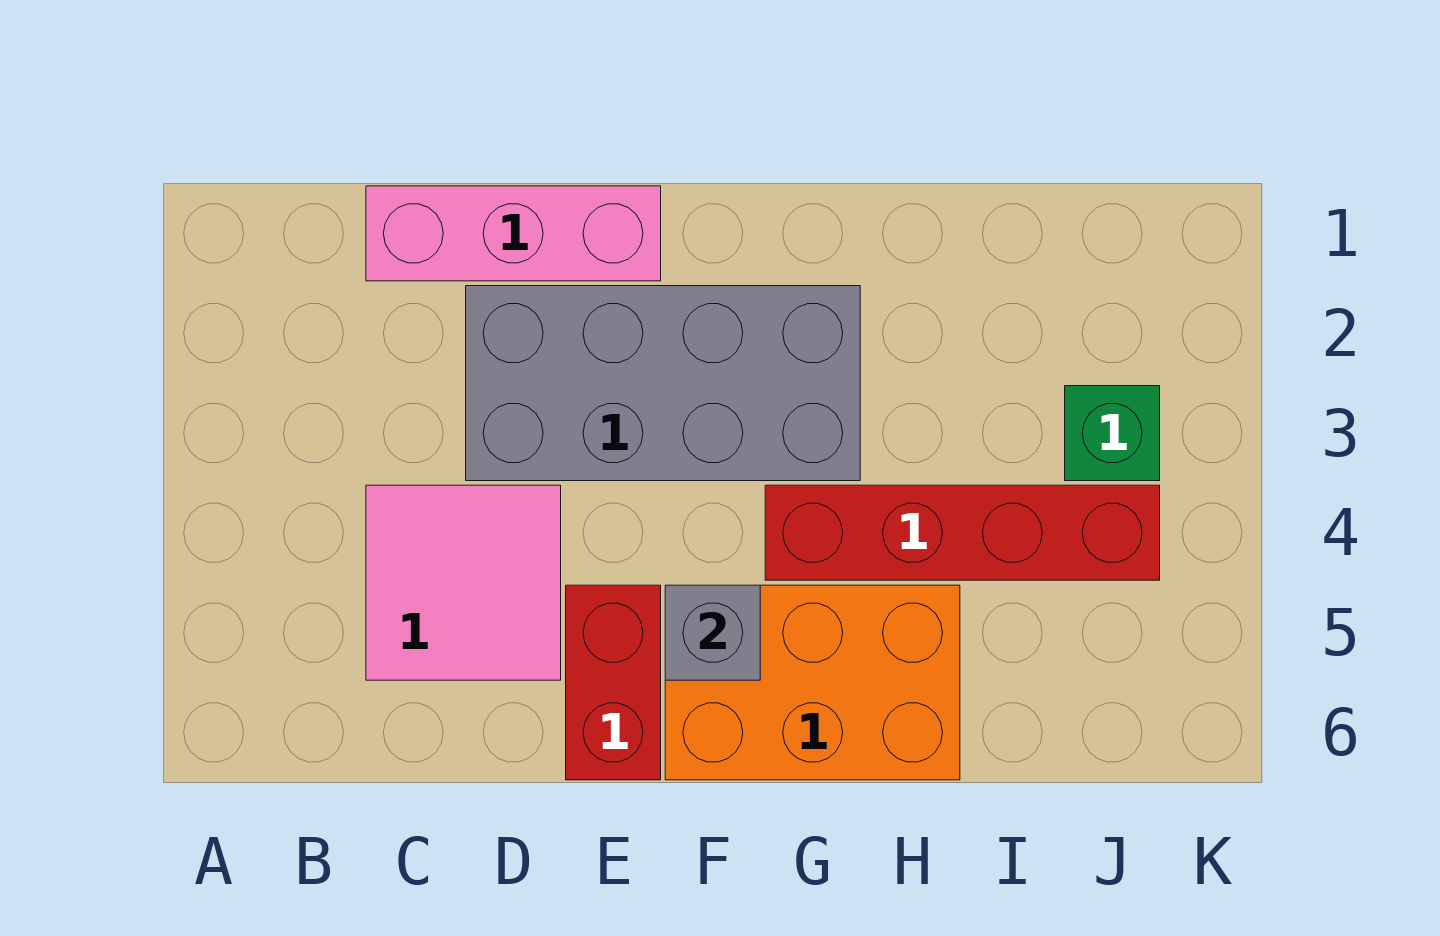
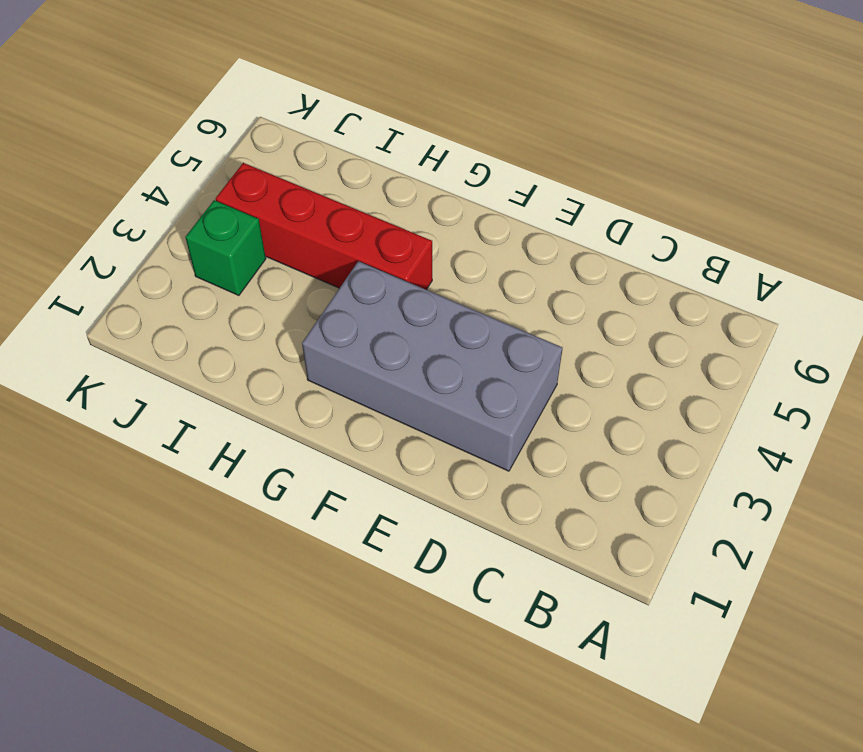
none -> pink 1x3 brick [366,186,661,281]
none -> pink 2x2 tile [366,485,561,680]

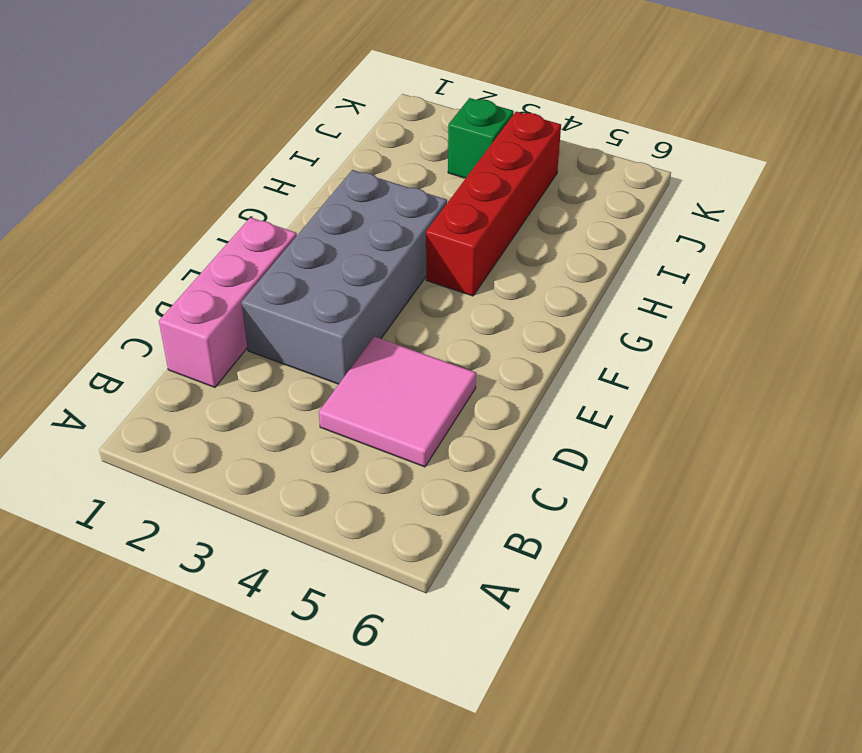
none -> red 1x2 brick [566,585,661,780]
none -> orange 2x3 brick [665,585,960,780]

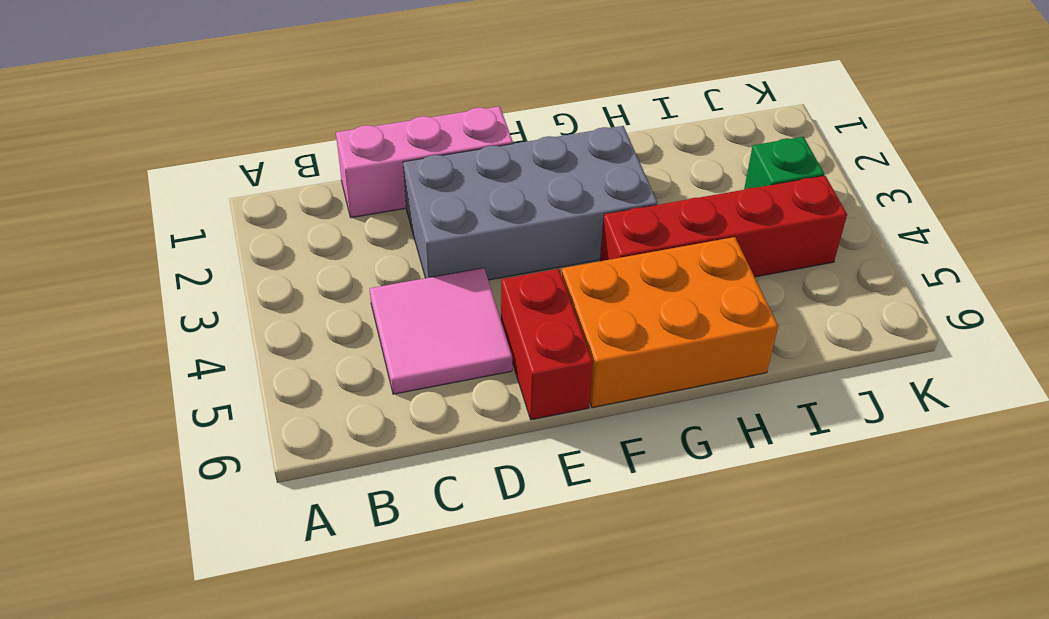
none -> grey 1x1 brick [665,585,760,680]

